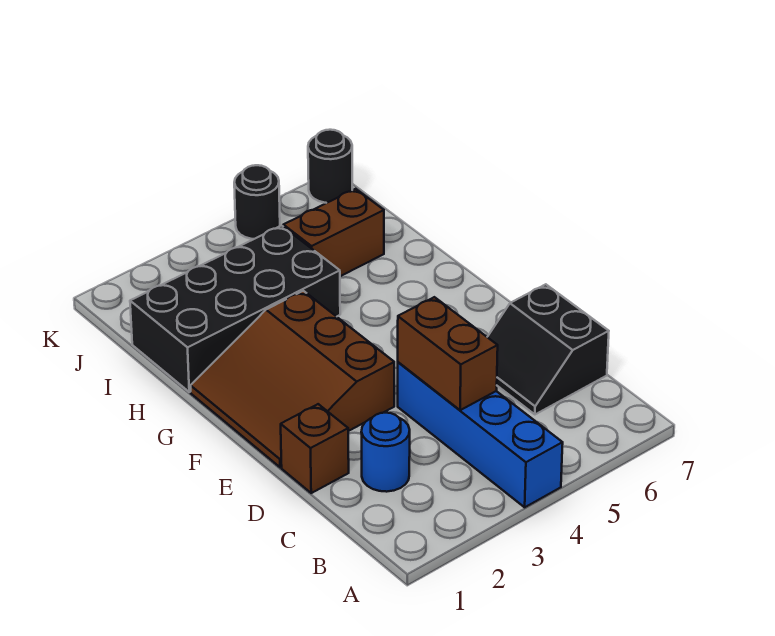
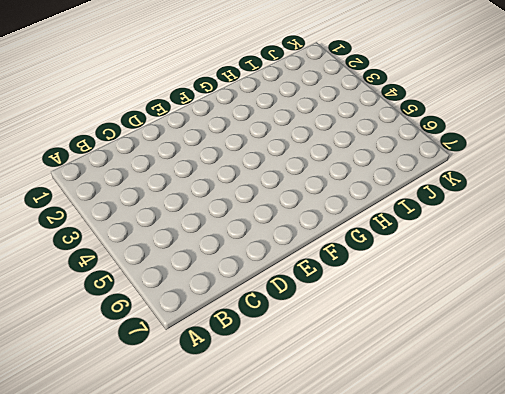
none -> blue 1x4 brick [398,362,563,507]
none -> blue 1x1 round brick [361,413,410,492]

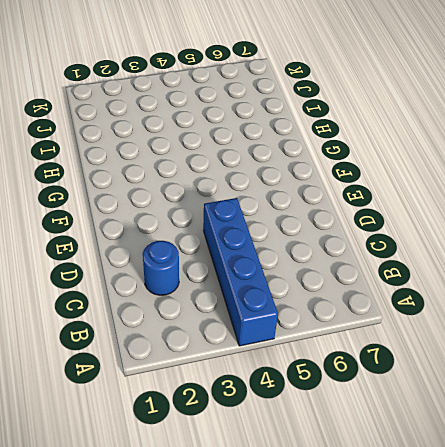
none -> black 2x2 slope [488,284,609,414]
none -> brown 1x1 brick [281,404,349,493]

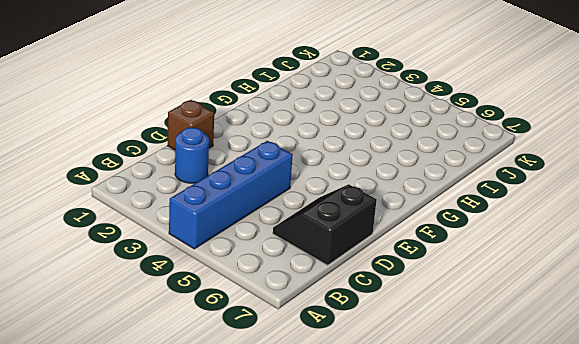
none -> brown 3x3 slope [190,291,394,467]
none -> black 2x4 brick [130,226,340,392]

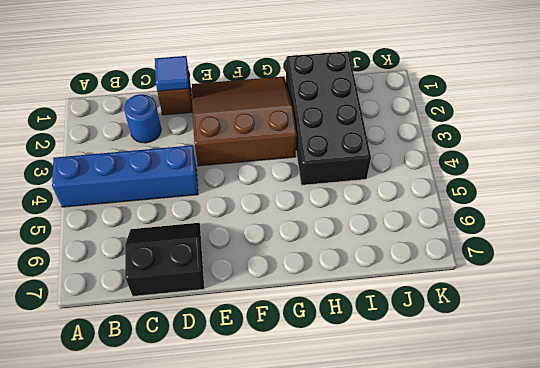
blue 1x1 tile [155,56,189,91] -> none
none -> brown 1x2 brick [283,189,384,276]
none -> black 1x1 round brick [234,165,280,239]

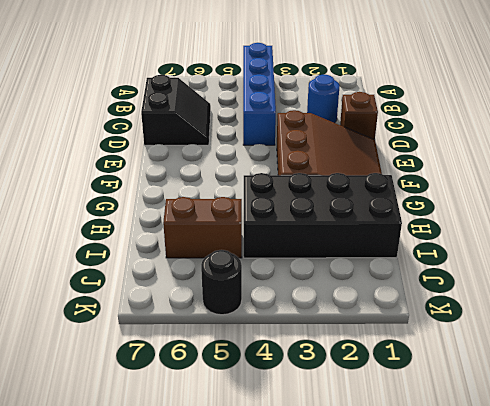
none -> black 1x1 round brick [308,130,352,203]
none -> brown 1x2 brick [398,297,498,410]

